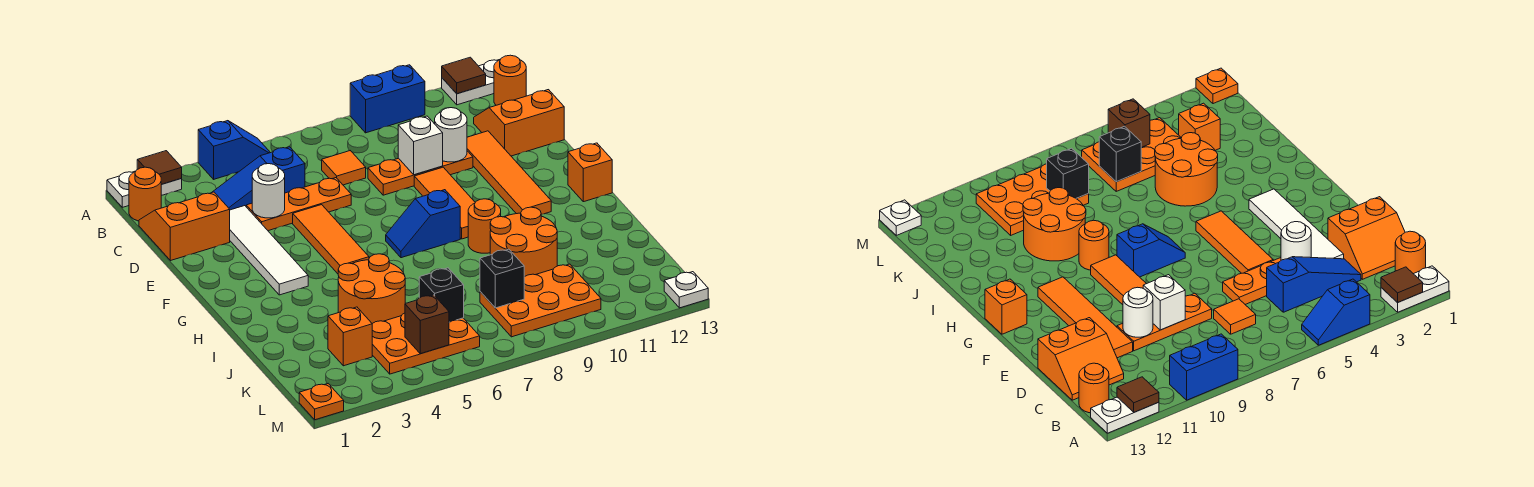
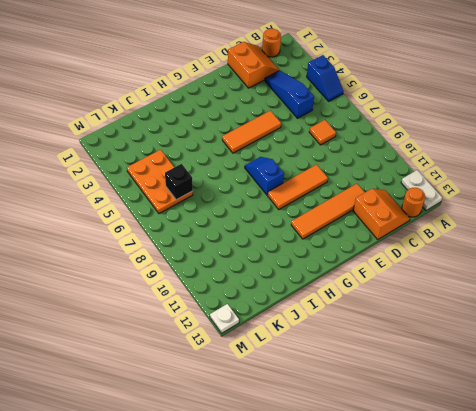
none -> white 1x2 plate [107,171,182,207]
none -> blue 1x2 brick [350,65,425,133]
none -> white 1x4 tile [230,206,308,295]
none -> orange 1x3 plate [246,178,351,231]

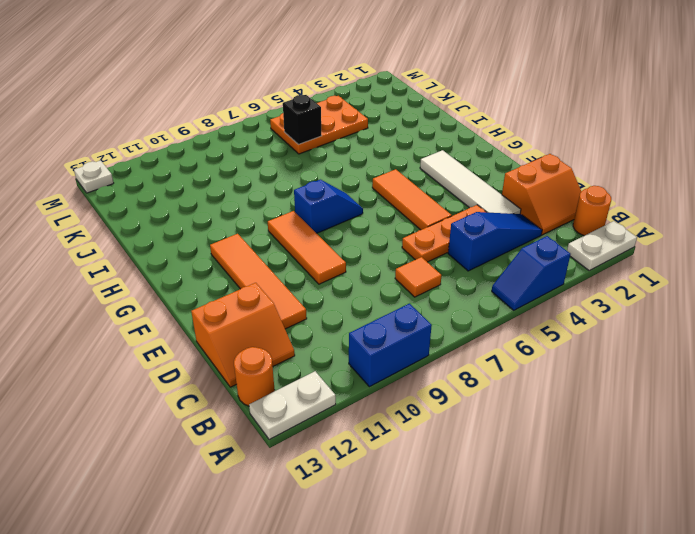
none -> orange 1x3 plate [368,151,473,195]
none -> orange 1x1 brick [568,143,612,202]
none -> orange 1x1 round brick [468,199,501,253]
none -> orange 2x2 round brick [338,254,405,323]

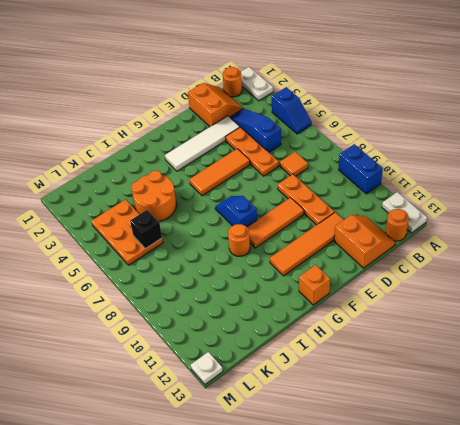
none -> orange 2x2 round brick [490,207,557,277]
none -> orange 1x1 brick [328,307,372,366]
none -> orange 2x3 plate [480,264,601,337]
none -> orange 1x1 plate [299,384,344,420]

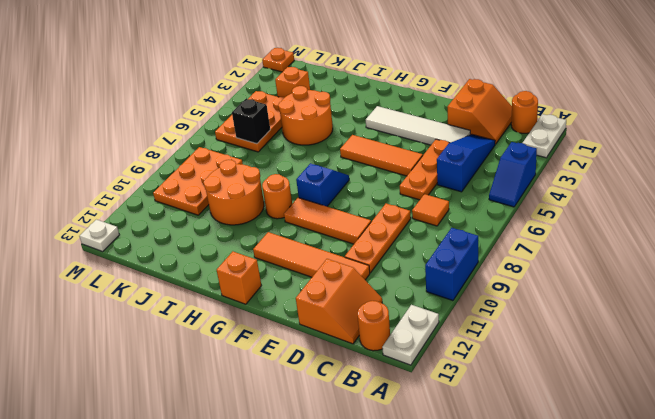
none -> brown 1x1 tile [137,151,182,184]
none -> brown 1x1 tile [442,57,486,94]
none -> white 1x1 round brick [252,164,285,218]
none -> white 1x1 brick [398,116,443,175]

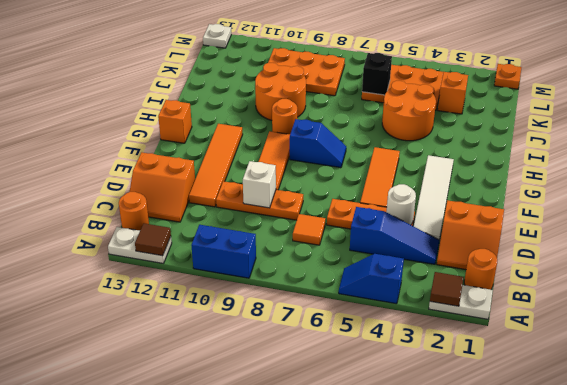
none -> white 1x1 round brick [435,108,467,162]
none -> black 1x1 brick [480,249,524,308]
none -> brown 1x1 brick [405,295,449,354]

